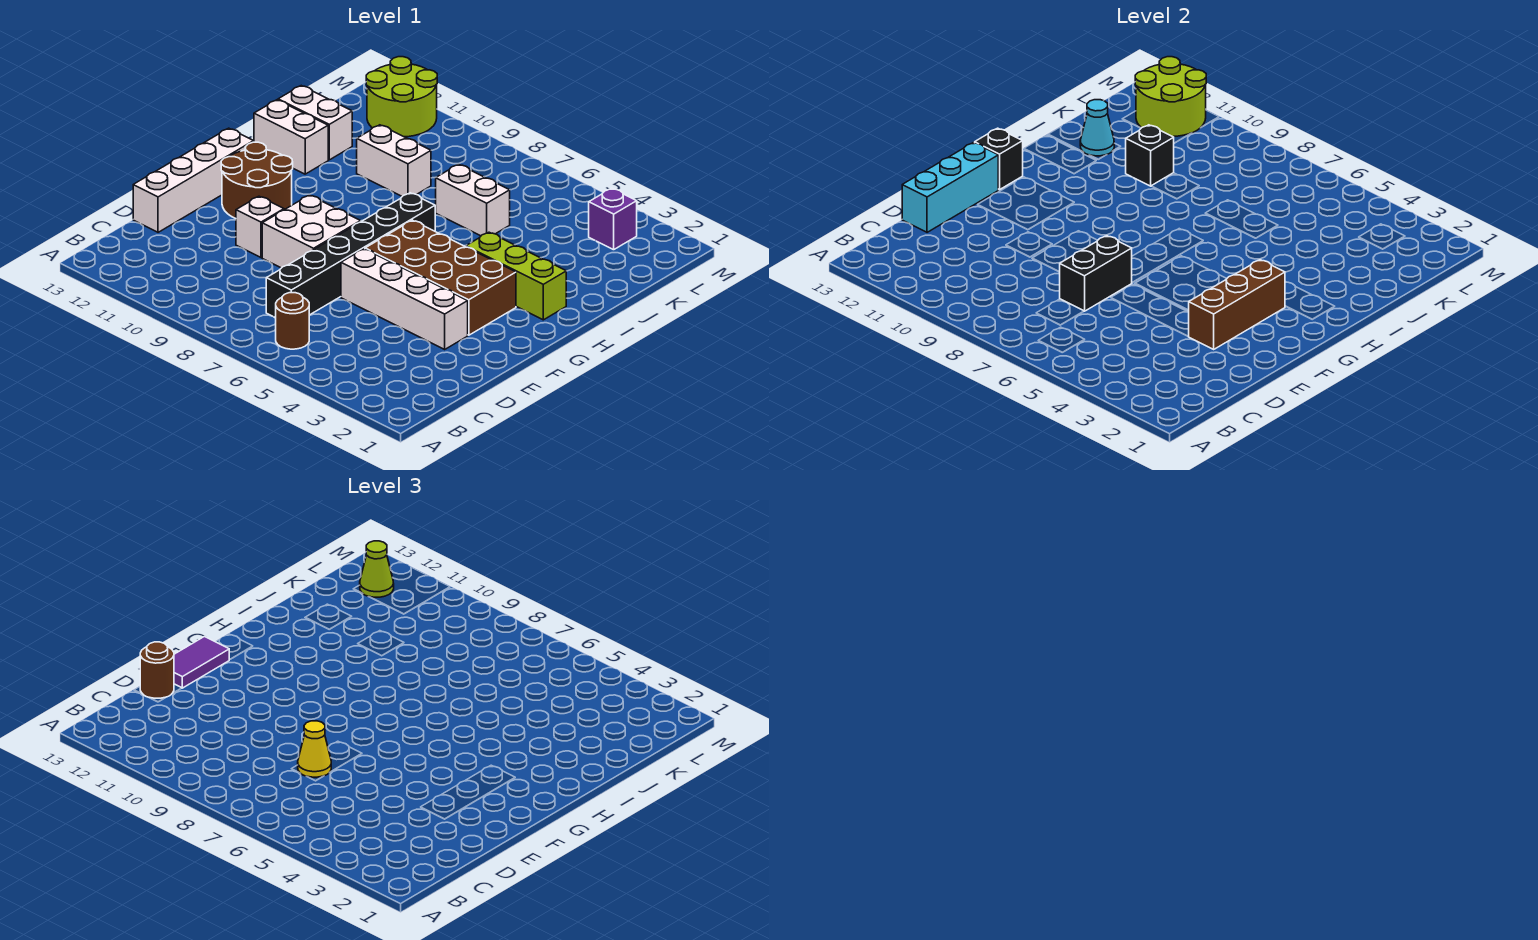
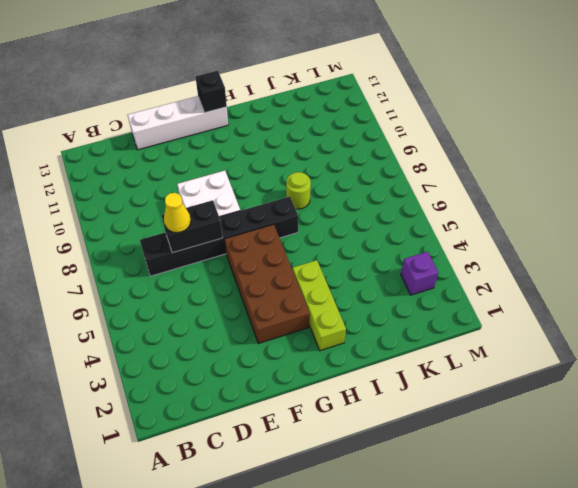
lime 1x1 round brick [286,172,311,209] -> none
none -> brown 1x1 round brick [276,293,309,349]
none -> white 1x4 brick [341,249,468,349]
none -> white 1x1 brick [236,196,284,257]

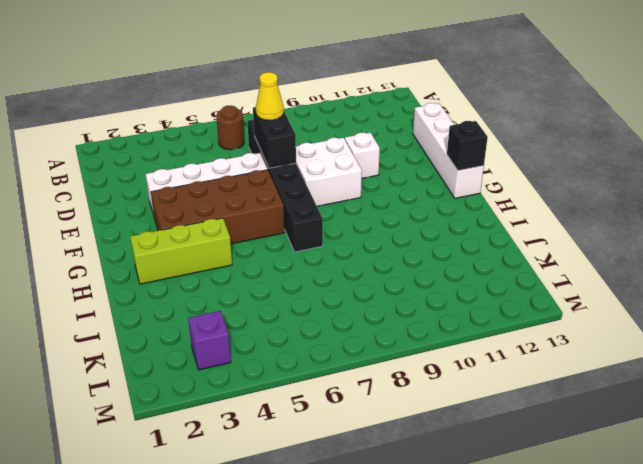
none -> brown 2x2 round brick [221,142,293,218]
none -> white 1x2 brick [254,100,328,174]
none -> white 1x2 brick [435,164,510,236]

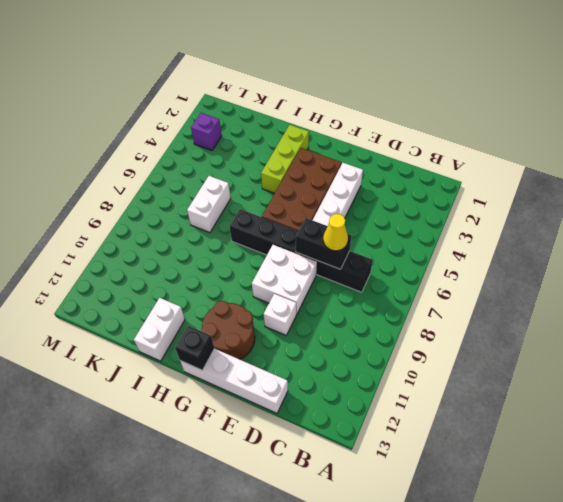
none -> brown 1x1 round brick [276,293,309,349]
none -> white 1x2 brick [357,125,431,196]
none -> white 1x2 brick [278,86,352,160]

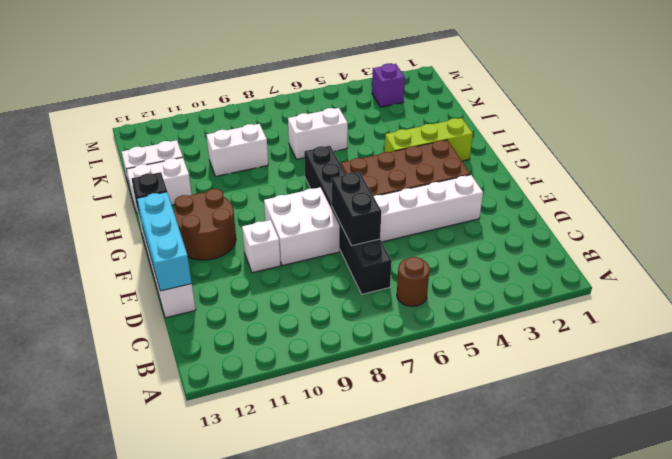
none -> lime 2x2 round brick [366,57,437,137]
none -> brown 1x3 brick [1188,260,1285,349]
none -> black 1x1 brick [1126,125,1174,186]

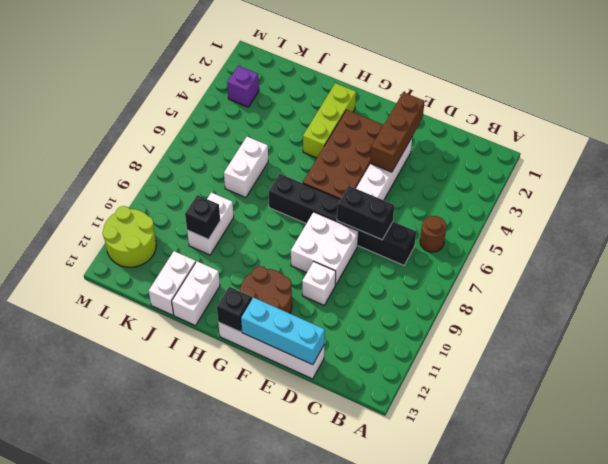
brown 1x3 brick [370,92,425,172] -> brown 1x3 brick turned to [1188,260,1285,349]
none -> cyan 1x1 cone [1080,100,1114,156]
none -> lime 2x2 round brick [1135,57,1206,137]
none -> yellow 1x1 cone [298,721,331,777]

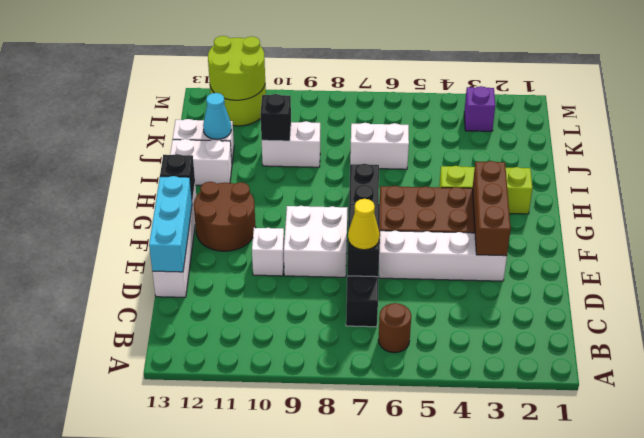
none -> brown 1x1 round brick [140,642,174,698]
none -> purple 1x2 tile [174,637,229,688]
none -> lime 1x1 cone [360,541,394,597]

